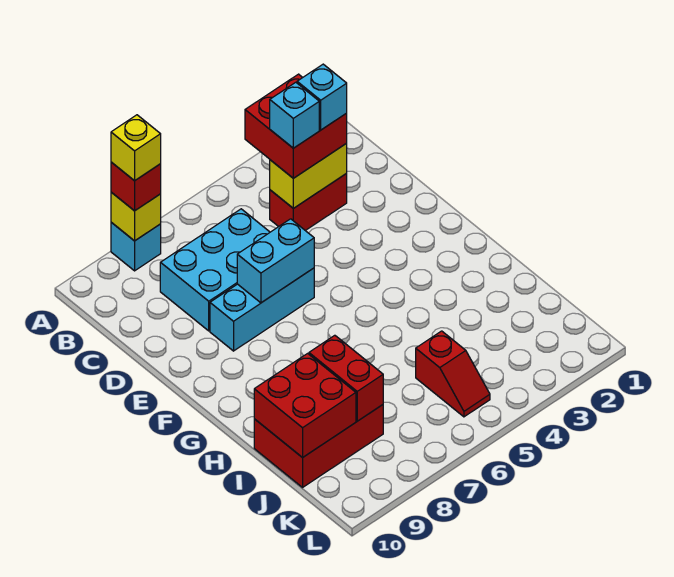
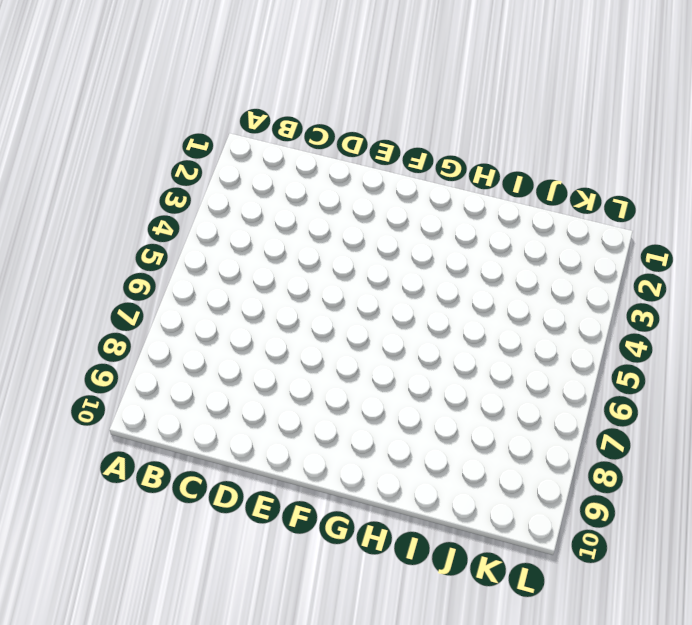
none -> cyan 1x1 brick [111,222,161,271]
none -> red 1x2 brick [270,174,347,231]
none -> cyan 2x3 brick [160,209,270,331]

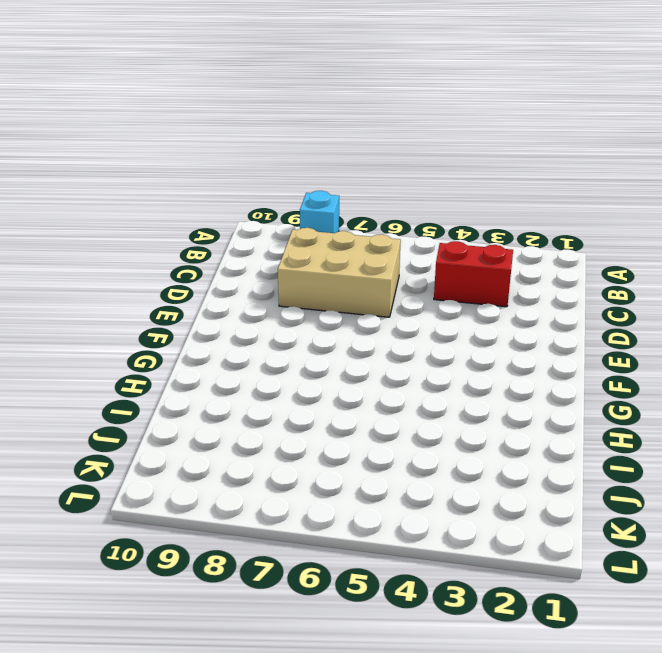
tan 2x3 brick [278,228,401,317] -> cyan 2x3 brick [160,209,270,331]
none -> cyan 1x3 brick [210,268,314,351]
none -> red 2x3 brick [254,405,383,487]
none -> red 1x2 slope [416,331,490,417]

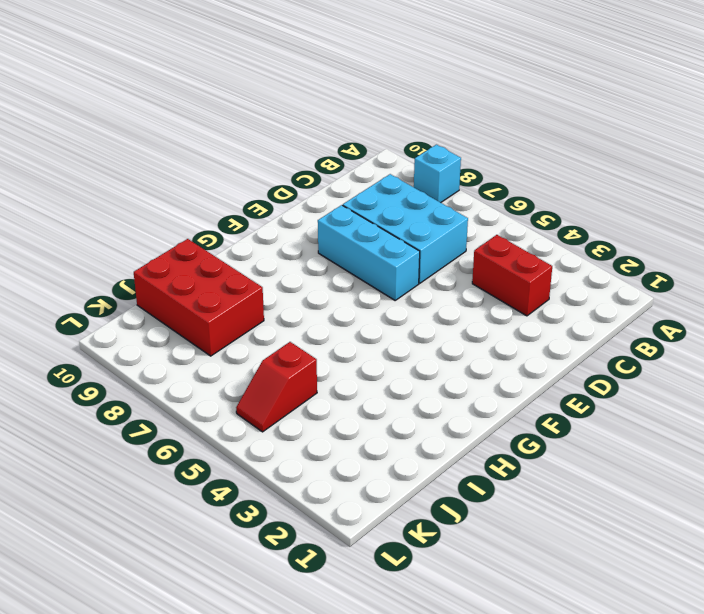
none -> yellow 1x1 brick [111,192,161,241]
none -> yellow 1x2 brick [270,143,347,208]
none -> cyan 1x2 brick [237,219,314,303]

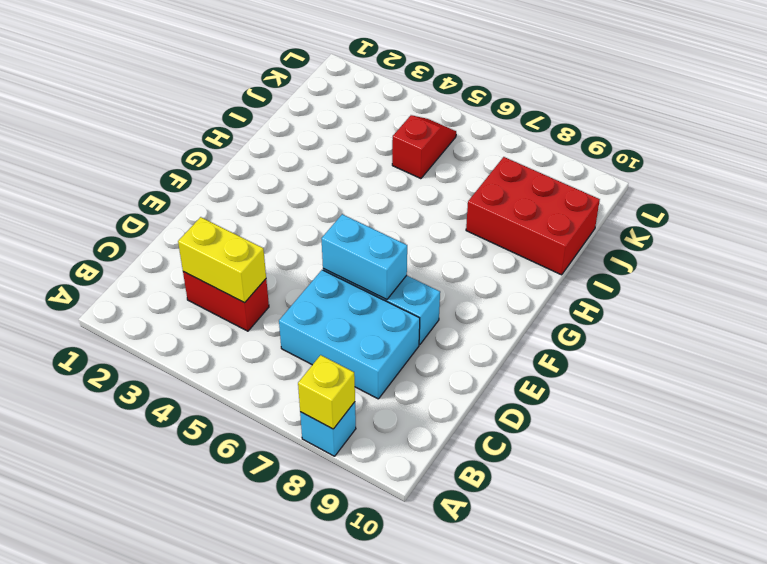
none -> red 1x2 brick [309,335,383,421]
none -> red 2x2 brick [254,354,356,458]
none -> red 1x1 brick [111,162,161,211]

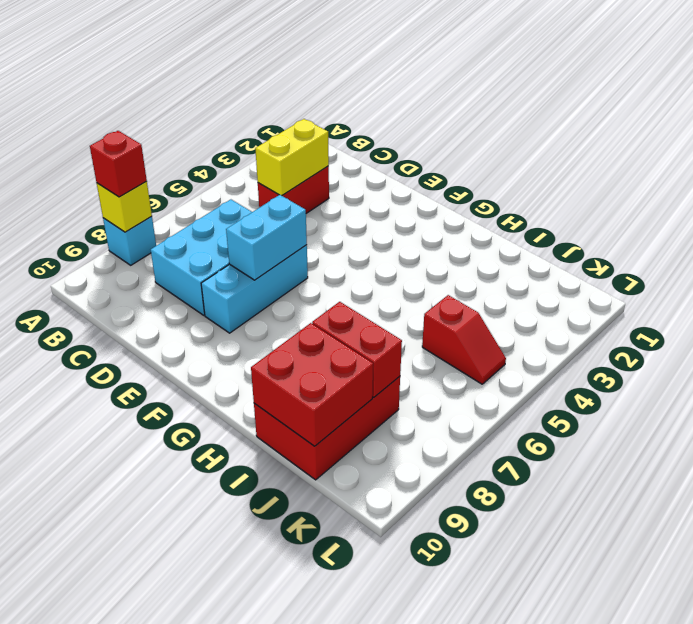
none -> red 2x2 brick [245,74,347,178]
none -> yellow 1x1 brick [111,115,161,181]
none -> cyan 1x1 brick [297,64,347,130]

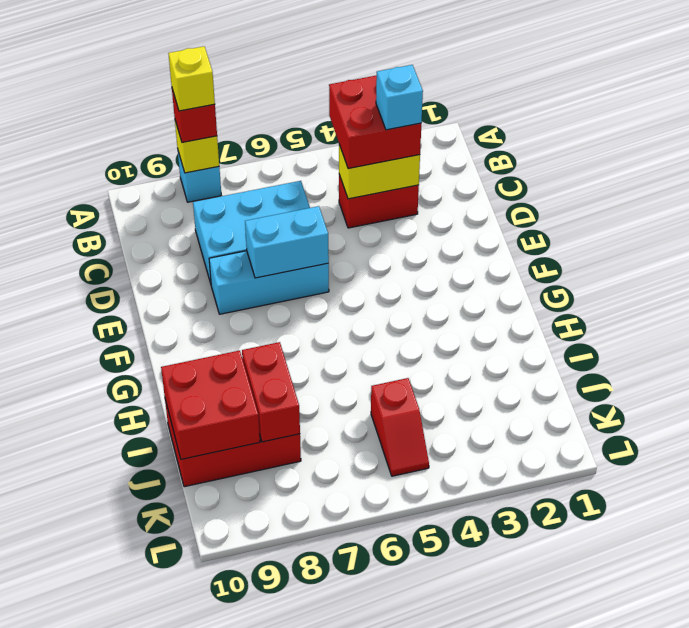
none -> cyan 1x1 brick [270,82,319,148]

